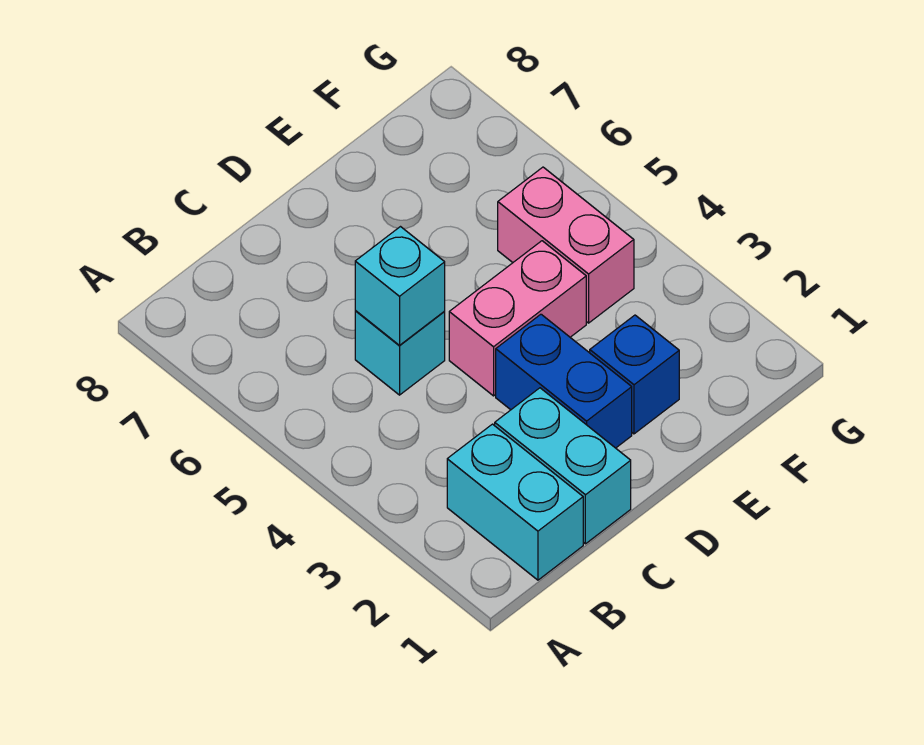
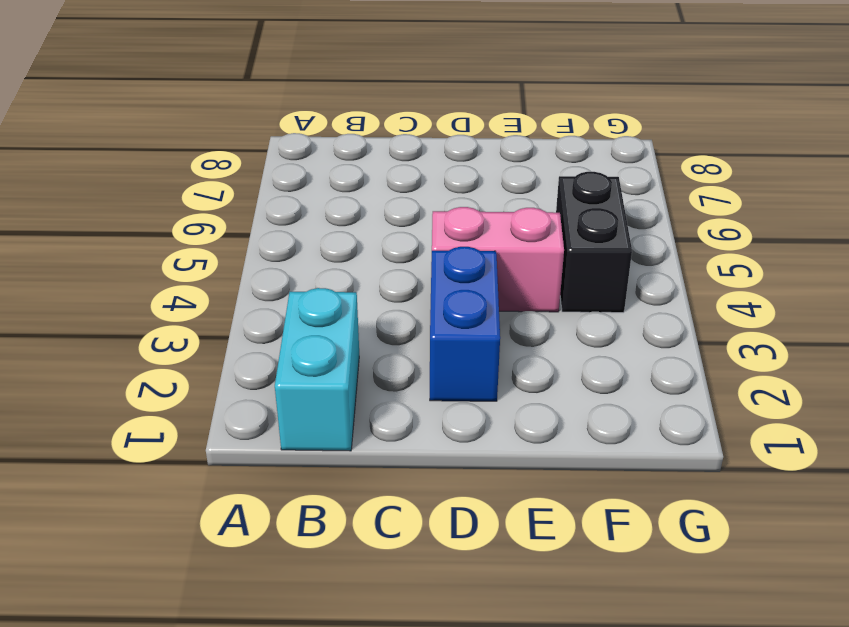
black 1x2 brick [556,172,632,313] -> pink 1x2 brick [498,167,634,323]
none -> cyan 1x2 brick [495,388,631,544]
none -> cyan 1x1 brick [355,311,445,395]

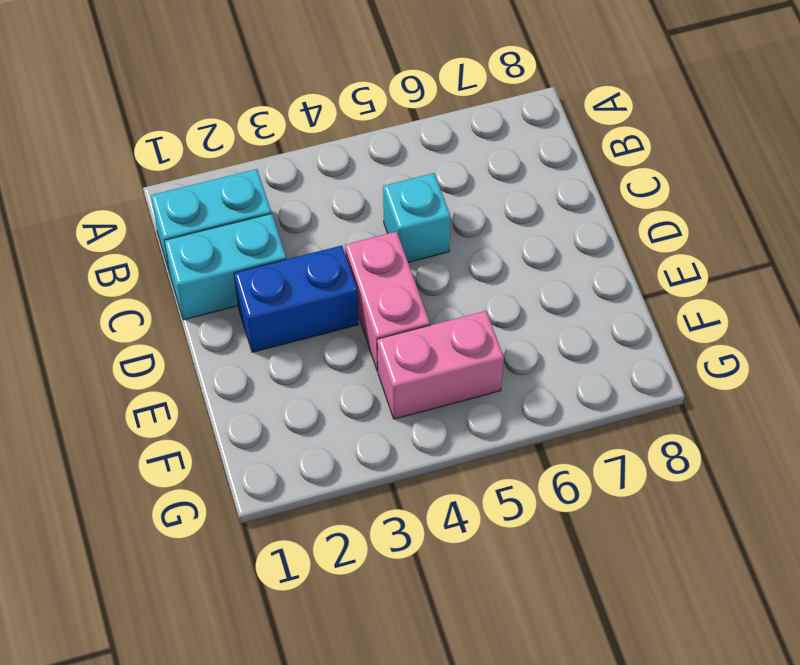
none -> blue 1x1 brick [590,315,679,434]
none -> cyan 1x1 brick [355,227,445,345]

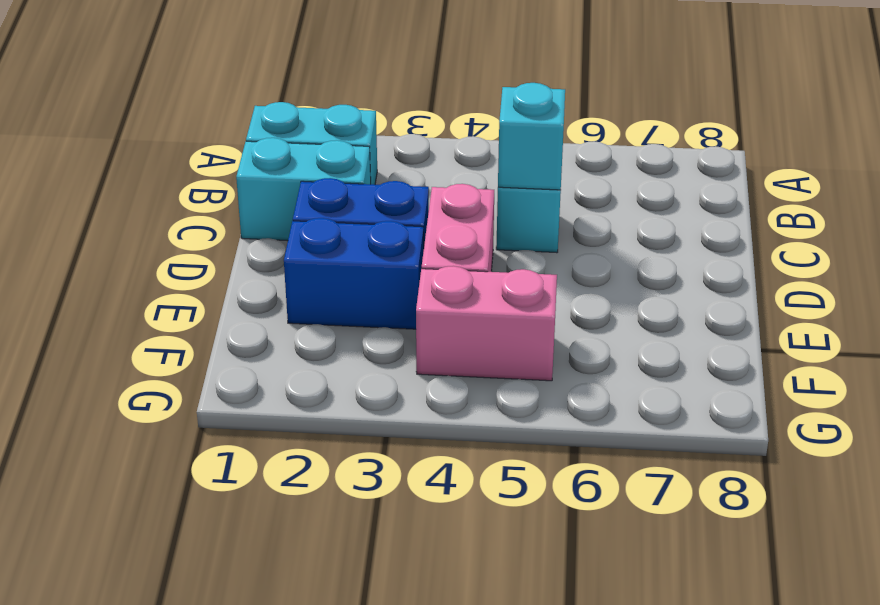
blue 1x2 brick [284,218,424,329] -> blue 1x1 brick [590,315,679,434]

